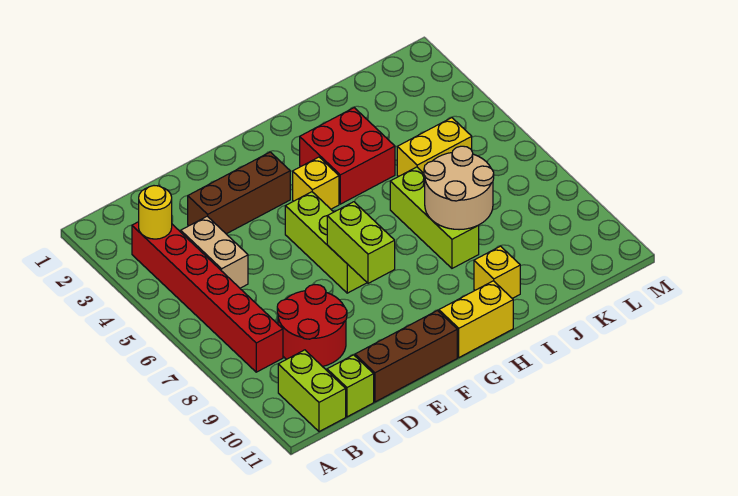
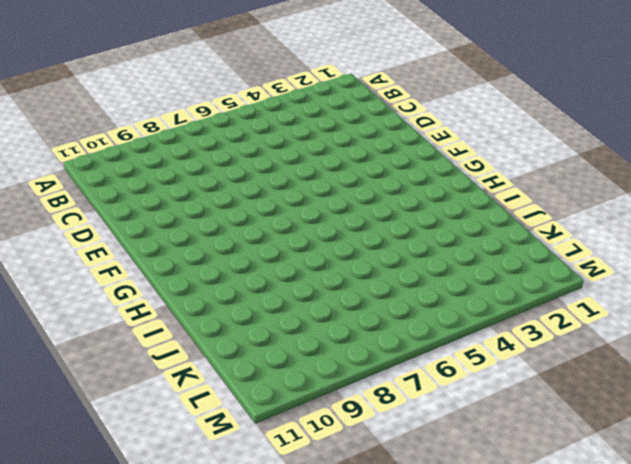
none -> red 1x6 brick [132,222,283,372]
none -> lime 1x2 brick [278,350,346,432]
none -> tan 1x2 brick [181,216,248,288]

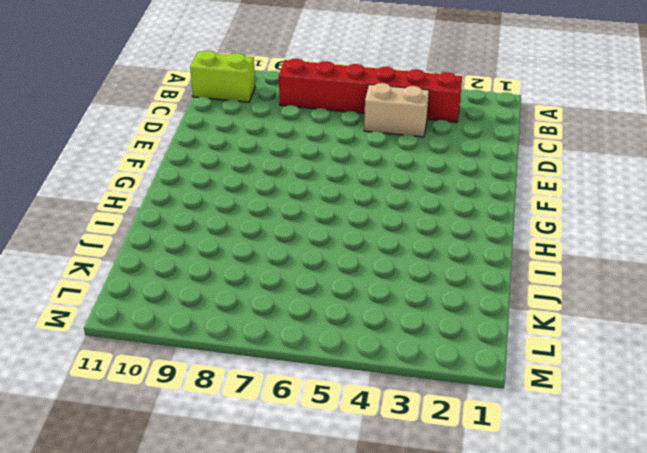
none -> red 2x2 round brick [277,285,347,367]
none -> lime 1x1 brick [327,355,374,417]
none -> brown 1x3 brick [188,152,290,234]

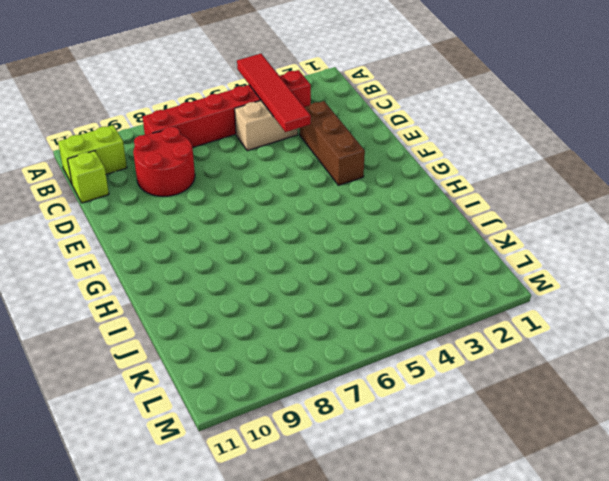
red 1x4 tile [237,54,311,132] -> none
none -> brown 1x3 brick [355,311,457,402]
none -> lime 1x3 brick [285,192,367,293]
none -> yellow 1x1 brick [293,157,339,209]

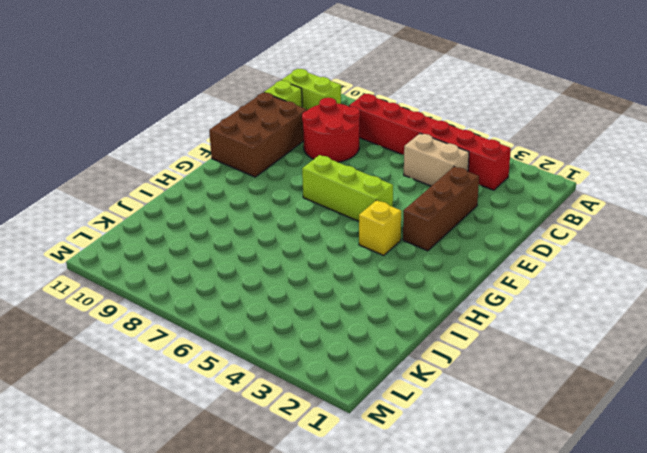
brown 2x3 brick [209,93,307,177] -> brown 1x3 brick [355,311,457,402]
none -> yellow 1x2 brick [439,281,513,357]
none -> red 2x2 brick [300,108,395,204]
none -> lime 1x3 brick [390,167,479,268]

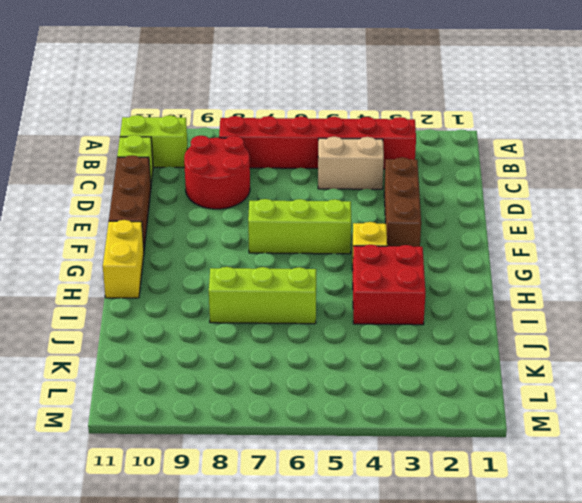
none -> yellow 1x1 brick [474,246,520,298]
none -> yellow 1x2 brick [397,118,472,177]
none -> yellow 1x1 round brick [139,186,172,239]

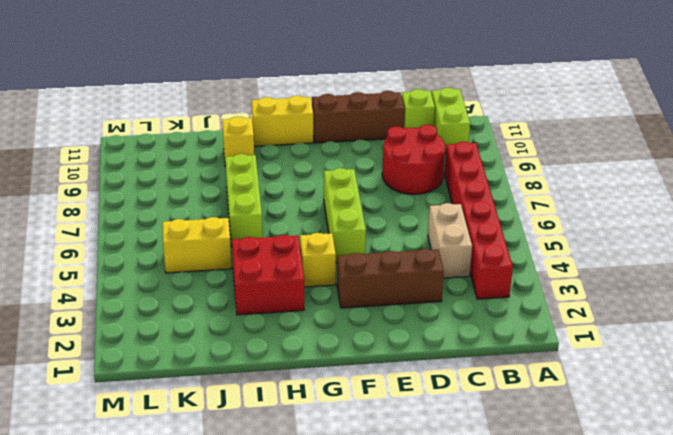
none -> yellow 1x1 round brick [139,186,172,239]
none -> lime 1x2 brick [327,202,395,283]
none -> tan 2x2 round brick [424,146,494,230]

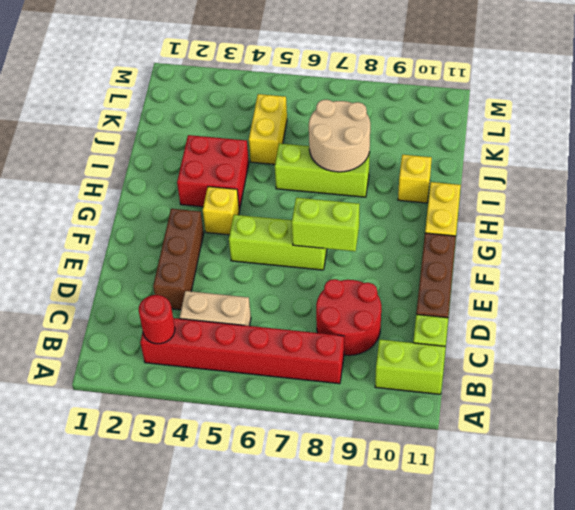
red 1x1 round brick [139,295,175,344] -> yellow 1x1 round brick [139,186,172,239]

